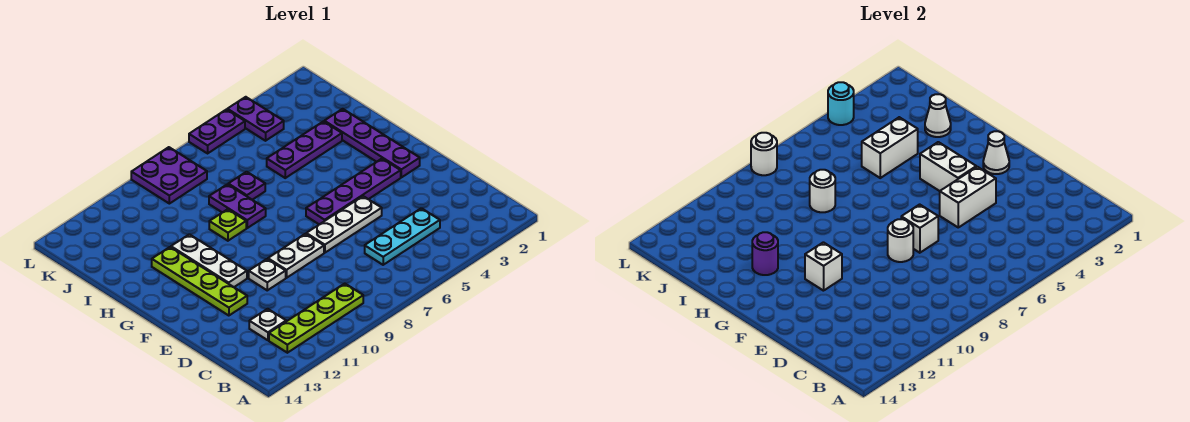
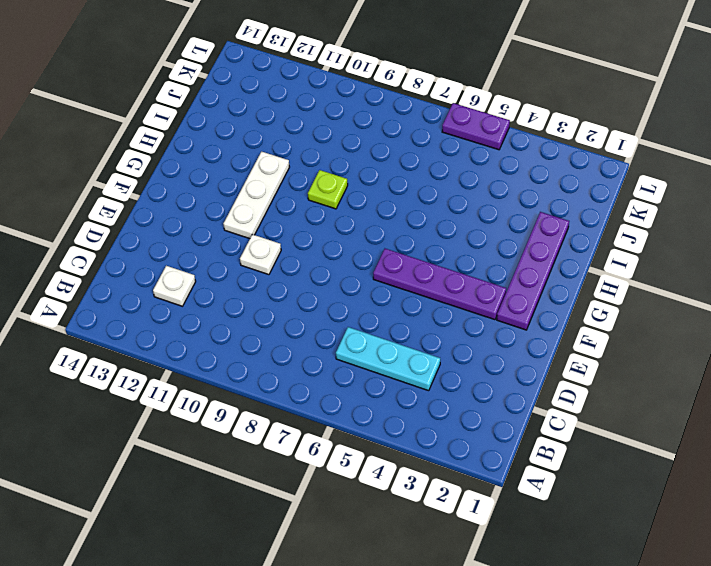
none -> lime 1x4 plate [269,284,363,353]
none -> white 1x3 plate [306,196,382,253]
none -> white 1x2 plate [268,234,324,278]

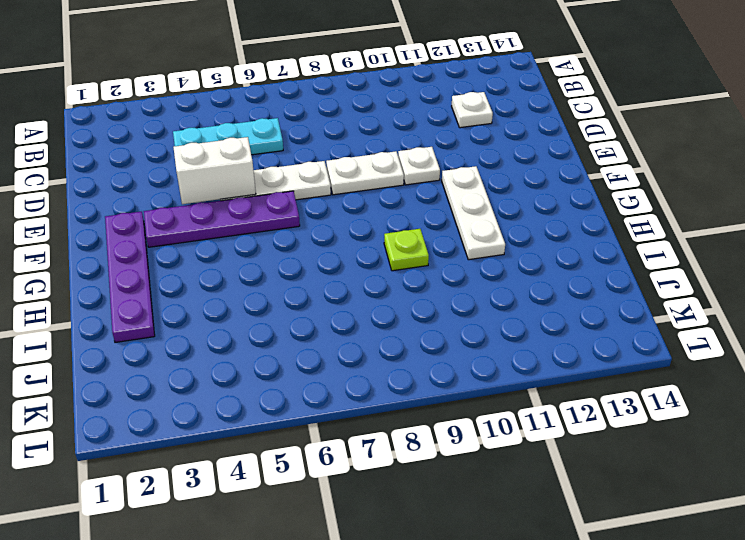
none -> lime 1x4 plate [269,284,363,353]
none -> lime 1x4 plate [152,247,247,316]
none -> purple 1x2 plate [209,184,266,228]

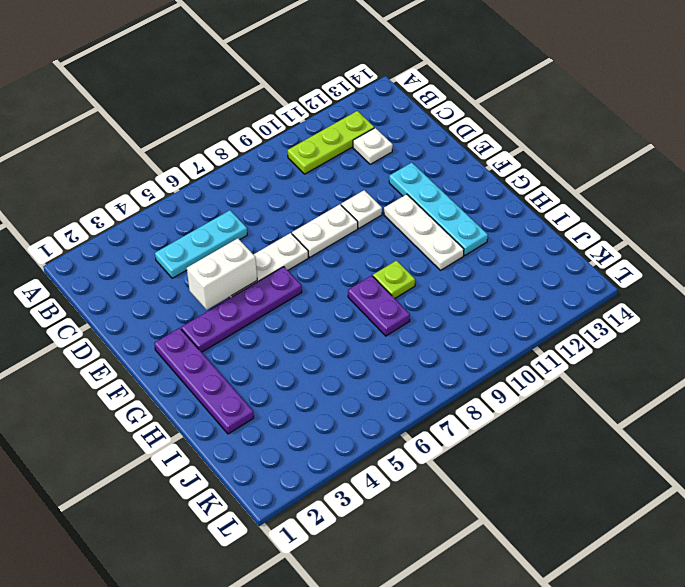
lime 1x3 plate [288,111,374,174] -> lime 1x4 plate [269,284,363,353]
cyan 1x4 plate [389,163,488,255] -> lime 1x4 plate [152,247,247,316]
none -> purple 1x3 plate [267,121,342,178]
none -> purple 1x1 plate [228,172,265,200]
none -> purple 1x2 plate [227,97,284,141]

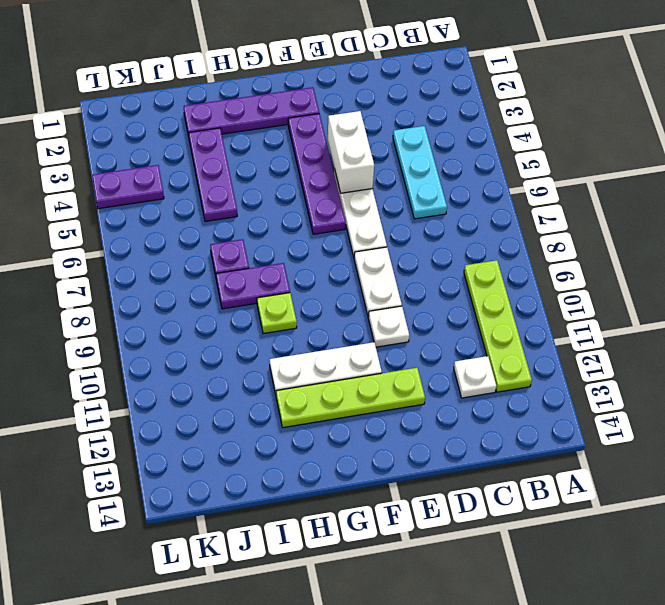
none -> purple 2x2 plate [131,147,207,204]
none -> purple 1x2 plate [189,109,245,153]
none -> white 1x1 brick [901,204,938,253]

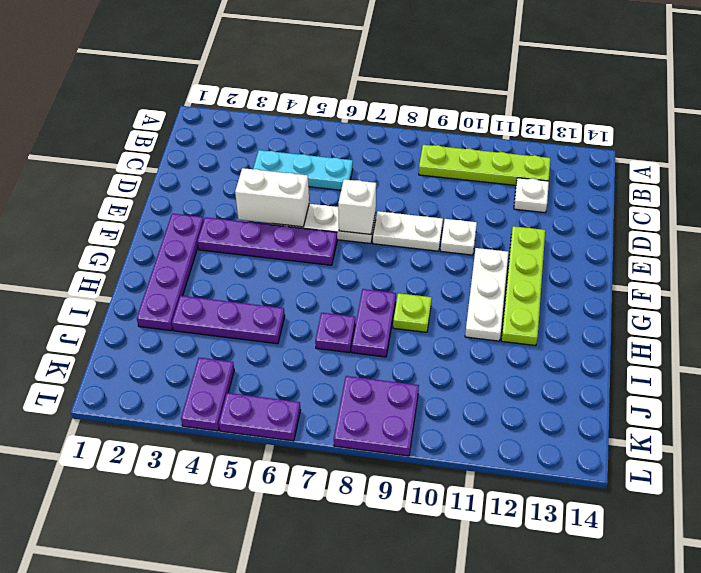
none -> white 1x1 round brick [888,219,913,262]
none -> white 1x1 cone [983,131,1009,174]
none -> white 1x2 brick [920,142,976,191]

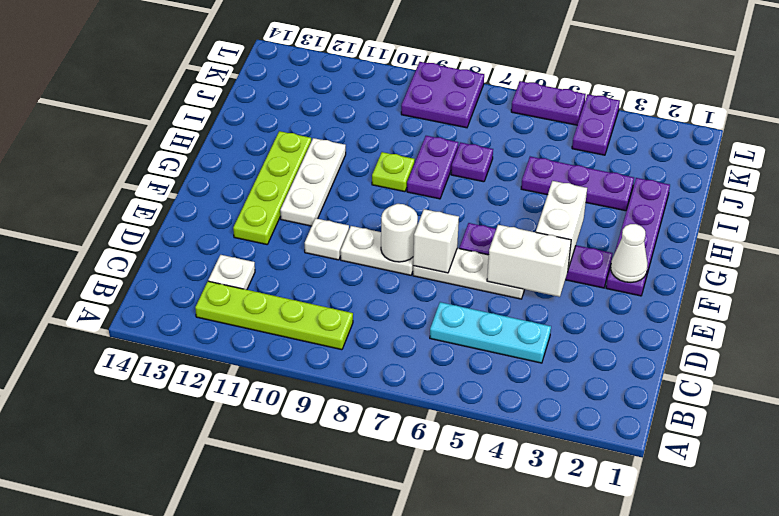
none -> white 1x1 brick [805,242,842,291]
none -> purple 1x1 round brick [752,232,778,275]
none -> white 1x1 cone [925,94,951,137]

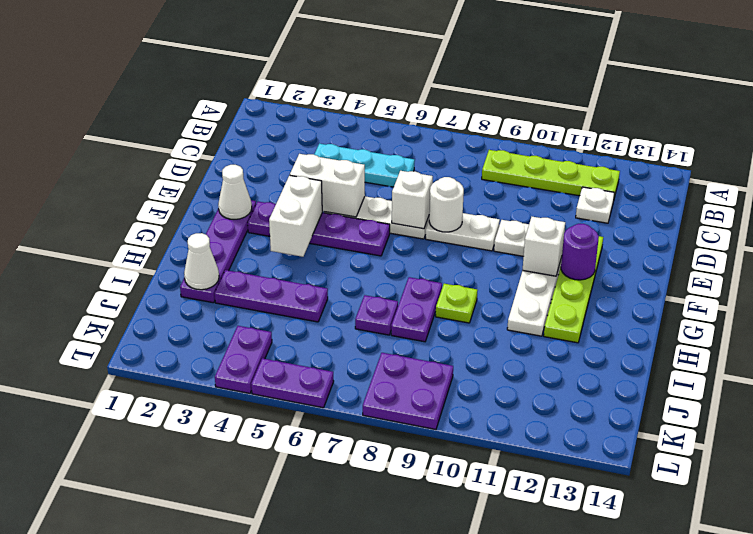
purple 1x1 round brick [561,224,599,280] -> purple 1x1 round brick moved to [752,232,778,275]
none -> white 1x2 brick [862,117,918,178]
none -> white 1x1 round brick [810,170,835,212]
none -> cyan 1x1 round brick [828,82,854,125]

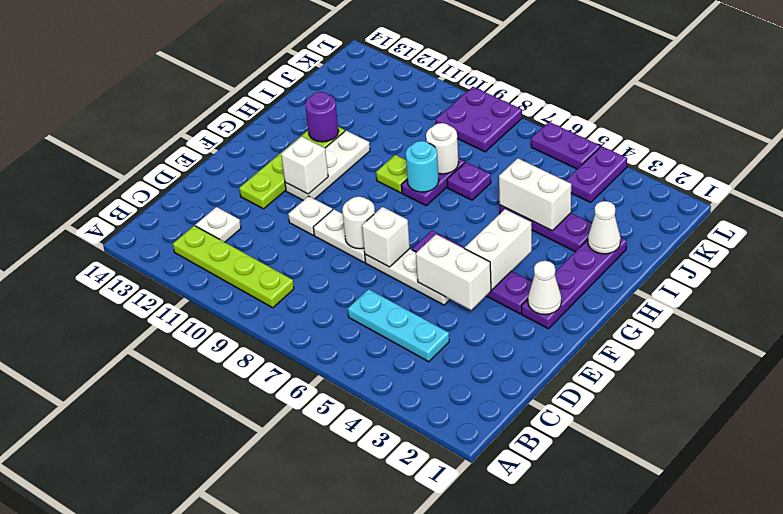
cyan 1x1 round brick [406,141,439,192] -> cyan 1x1 round brick moved to [828,82,854,125]
none -> white 1x1 round brick [751,133,777,175]

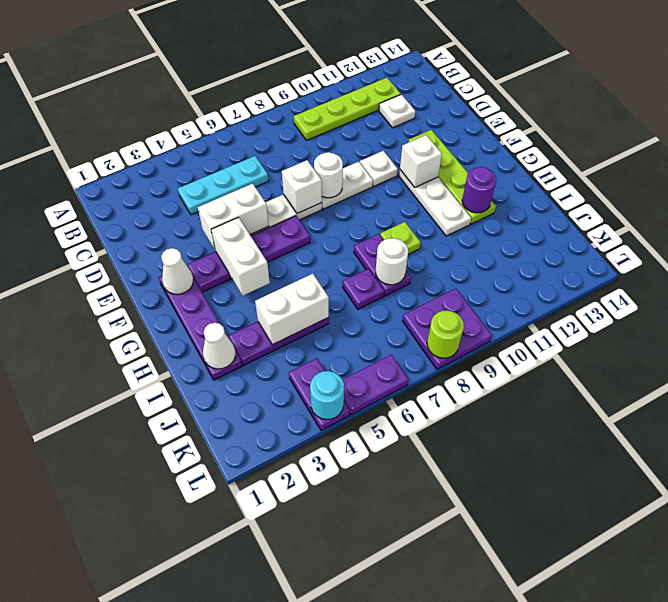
lime 1x1 round brick [427,311,464,358] -> white 1x1 round brick [751,133,777,175]

